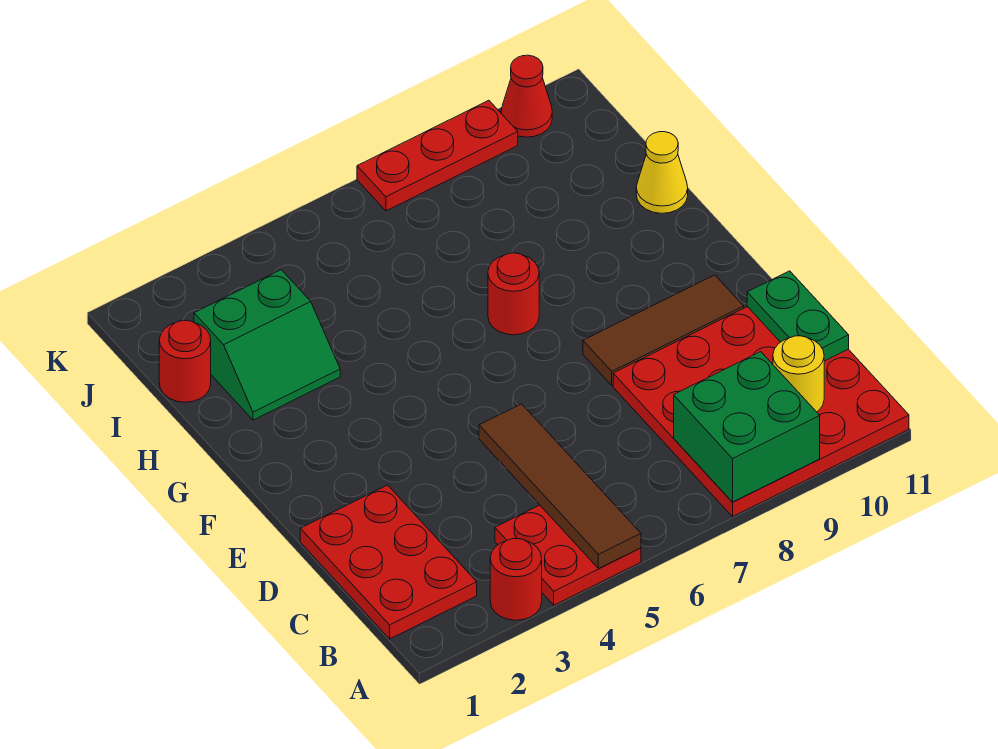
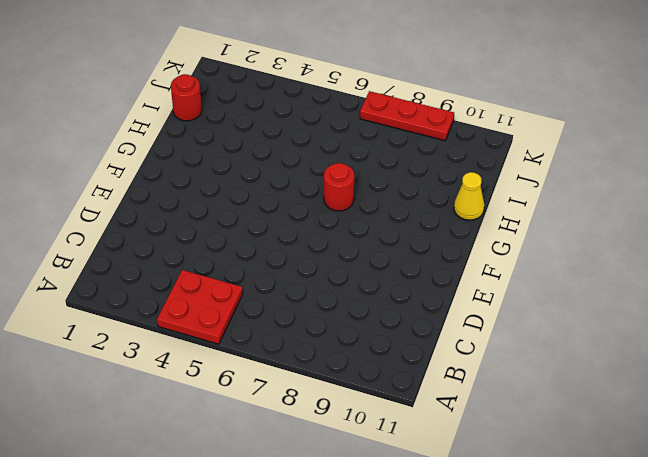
none -> red 1x1 round brick [490,539,542,620]
none -> red 4x4 plate [613,306,909,517]
none -> red 2x3 plate [300,485,477,639]

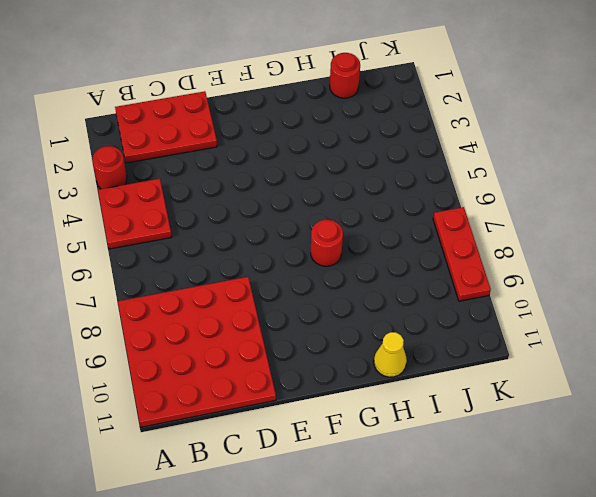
none -> brown 1x3 tile [583,275,744,385]
none -> green 2x2 slope [194,270,340,420]
none -> red 1x1 cone [501,55,552,137]

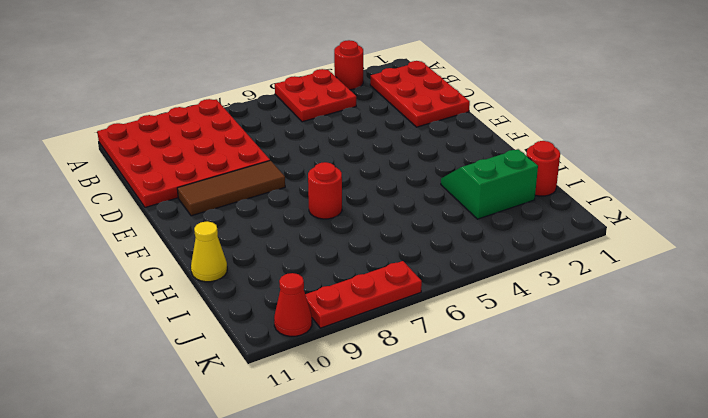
none -> brown 1x4 tile [479,404,641,569]
none -> green 2x2 brick [674,352,820,502]
none -> yellow 1x1 round brick [773,336,824,412]

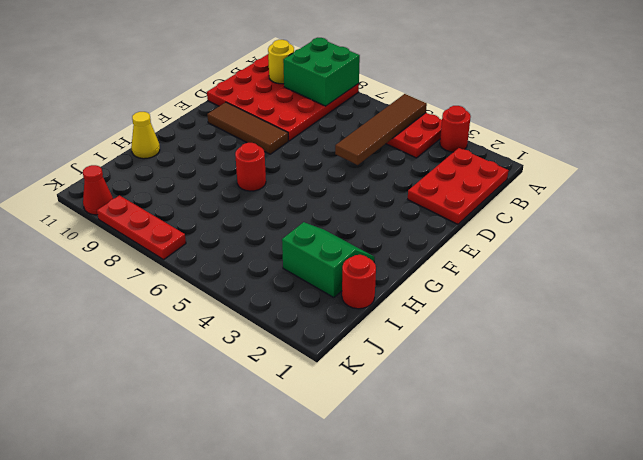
none -> green 1x2 plate [747,271,849,361]

